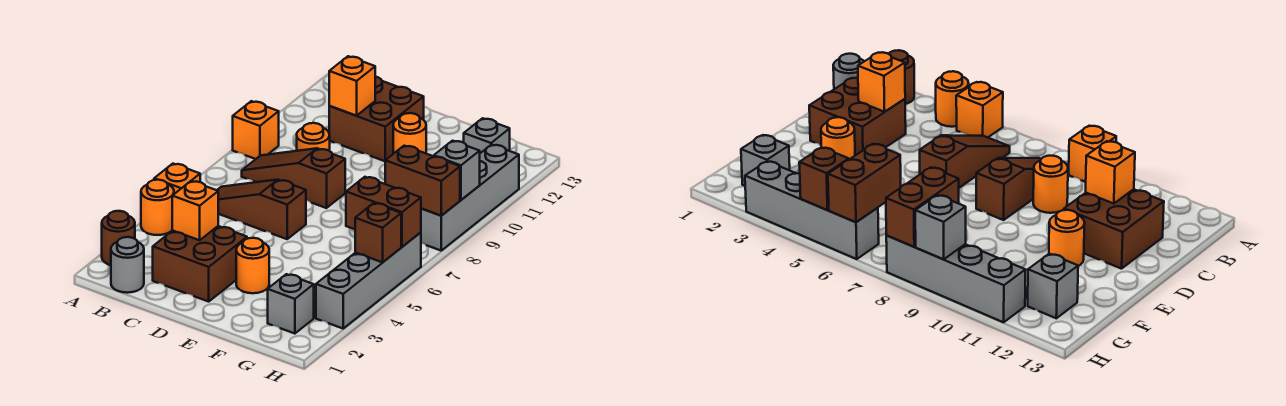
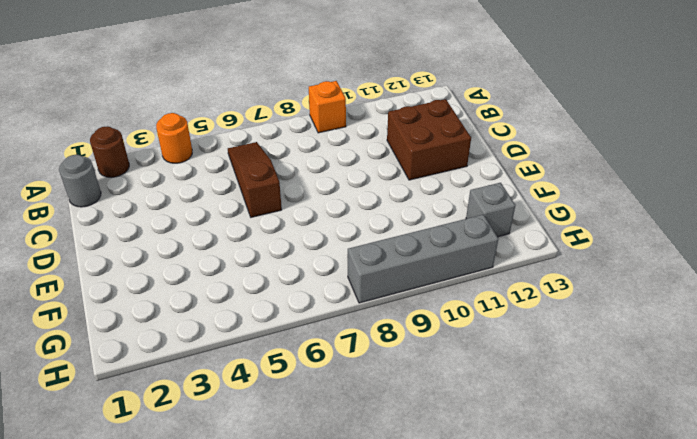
none -> orange 1x1 brick [154,164,200,194]
none -> brown 1x3 slope [242,148,345,208]
none -> brown 2x2 brick [153,226,247,302]

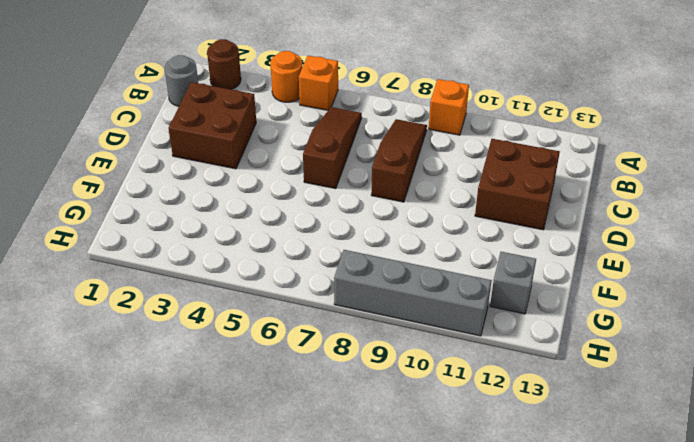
none -> orange 1x1 round brick [297,123,330,151]
none -> orange 1x1 round brick [236,238,269,293]
none -> orange 1x1 round brick [393,113,426,154]

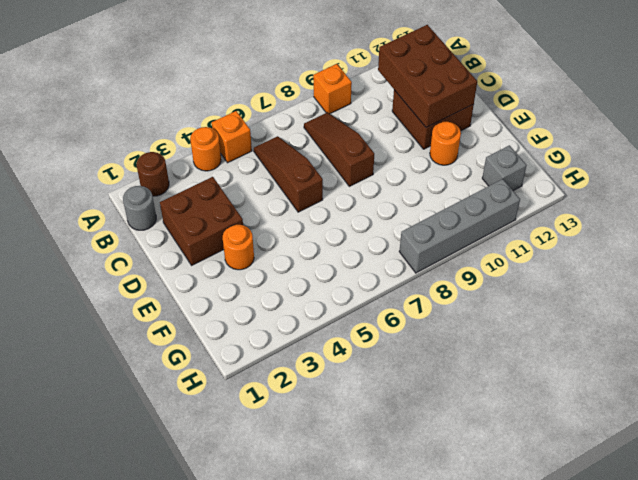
brown 2x3 brick [378,25,477,128] -> orange 1x1 brick [329,56,375,116]
none -> orange 1x1 round brick [297,123,330,151]
none -> grey 1x1 brick [268,274,314,334]
none -> grey 1x4 brick [316,232,421,328]

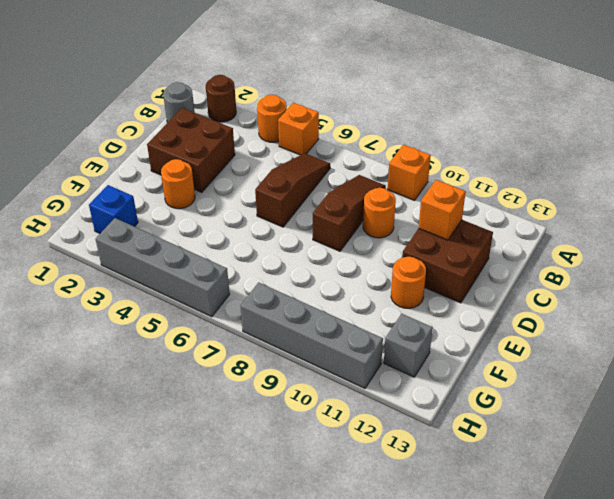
blue 1x1 brick [89,185,138,233] -> grey 1x1 brick [268,274,314,334]
none -> orange 1x1 brick [172,181,218,240]
none -> brown 1x2 brick [346,177,421,247]
none -> brown 1x2 brick [385,146,460,216]

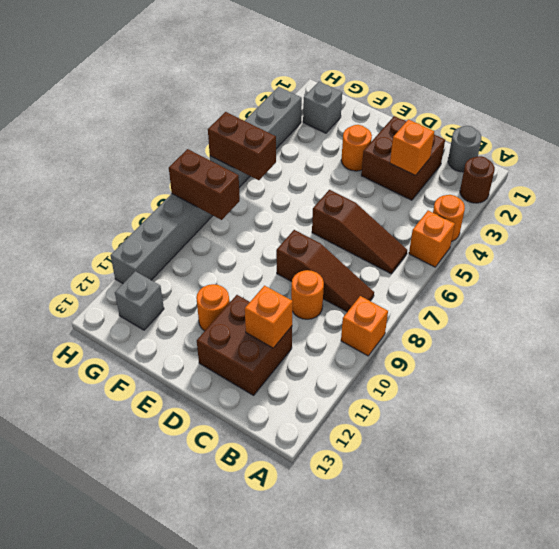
none -> brown 1x1 brick [355,203,401,262]
none -> grey 1x1 brick [434,141,480,200]

